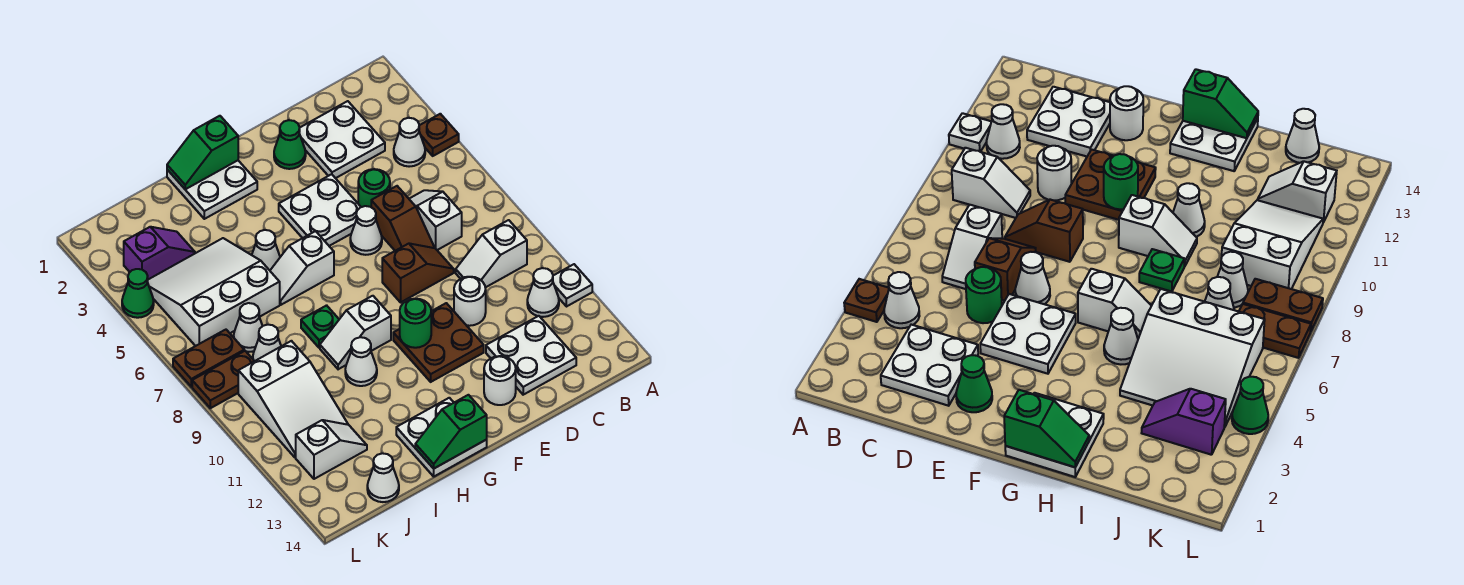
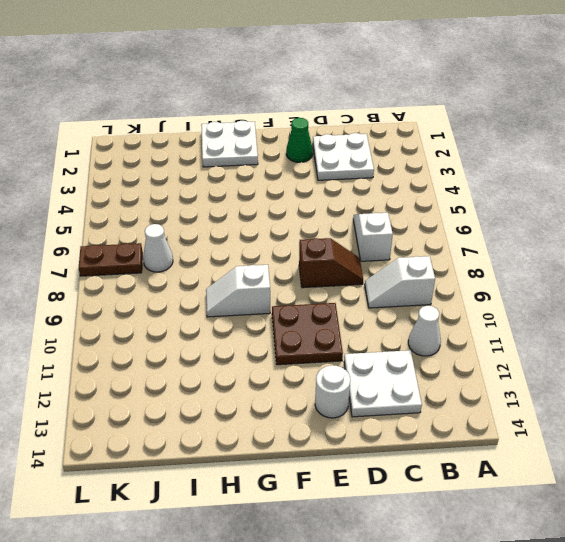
none -> brown 1x1 plate [419,114,459,156]
none -> white 1x1 plate [553,264,592,307]
none -> white 1x1 cone [394,118,425,167]
none -> green 1x1 round brick [358,169,390,207]

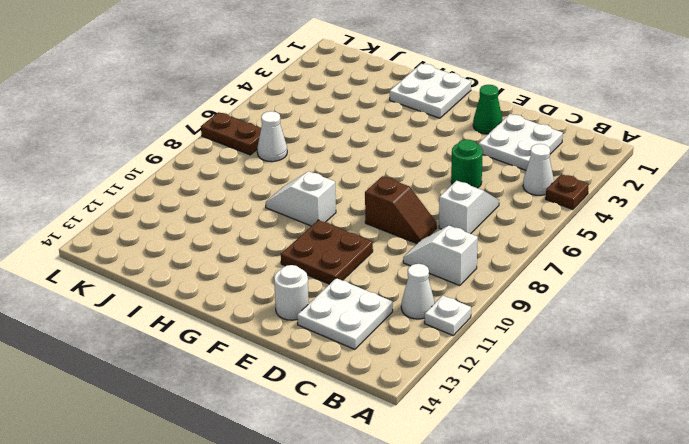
none -> brown 1x2 slope [371,186,434,251]
none -> white 1x1 round brick [454,277,486,326]
none -> white 2x2 plate [279,174,361,246]
none -> white 1x1 cone [350,206,382,255]

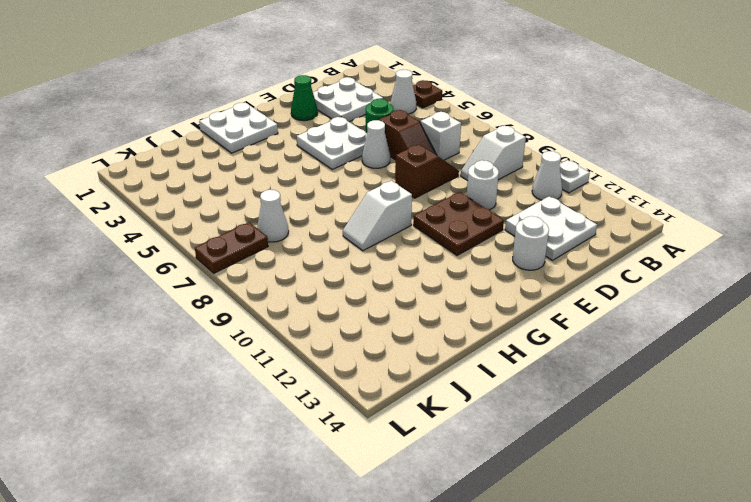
none -> white 1x2 slope [270,231,334,305]
none -> white 2x2 plate [396,398,487,476]
none -> white 1x1 cone [252,230,280,270]
none -> green 1x1 plate [301,305,339,348]

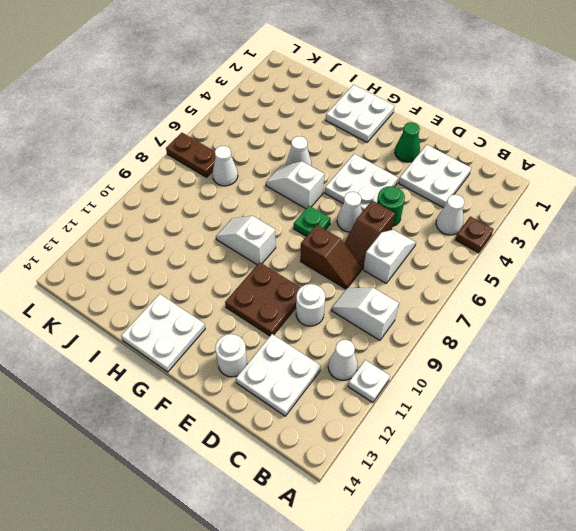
green 1x1 plate [294,206,331,236] -> green 1x1 plate moved to [301,305,339,348]
none -> white 1x1 cone [345,337,377,386]
none -> white 3x3 slope [147,238,280,346]
none -> purple 1x2 slope [124,227,195,279]
none -> white 1x1 cone [253,325,281,361]

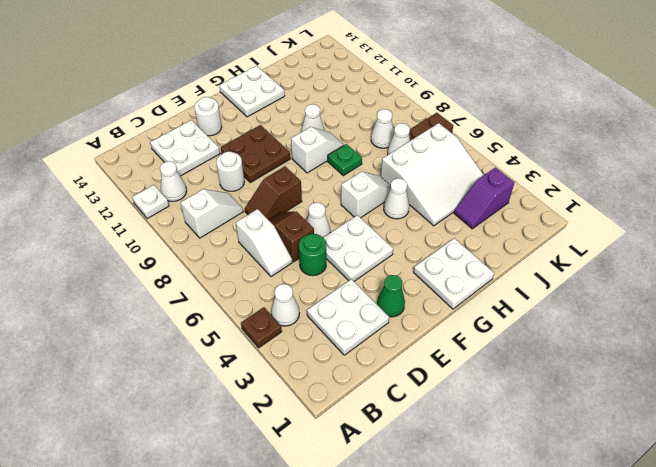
none -> white 2x3 slope [238,341,348,457]
none -> white 1x2 slope [296,420,367,479]
none -> white 1x1 cone [367,453,399,502]
none -> brown 1x2 plate [192,351,254,408]

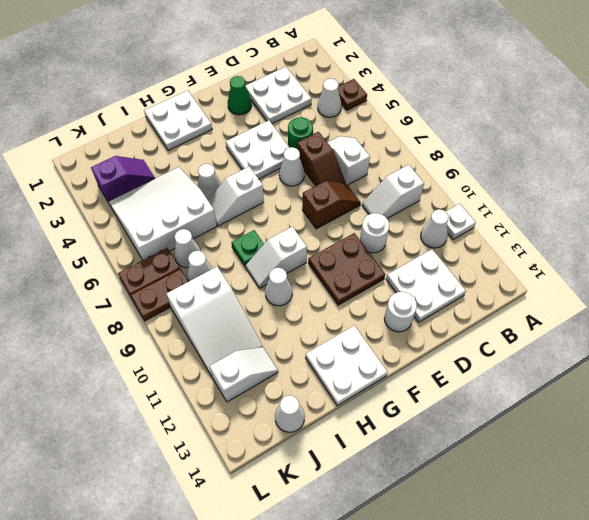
none -> green 1x1 cone [122,269,154,318]
none -> green 1x1 round brick [400,299,431,348]
none -> green 1x2 slope [167,116,238,189]
none -> green 1x2 slope [415,395,487,469]

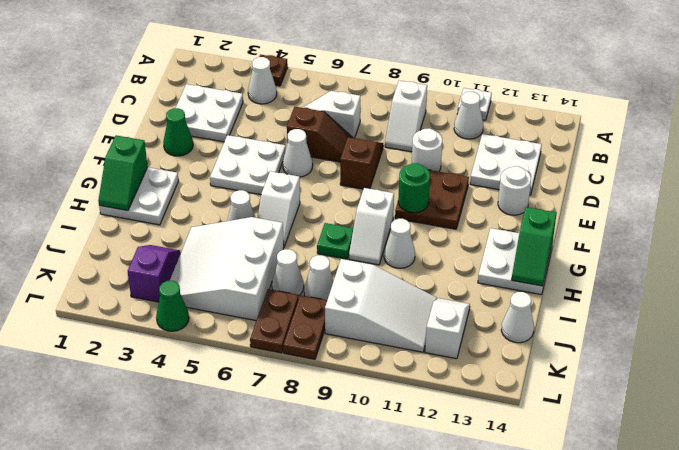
none -> green 1x1 round brick [358,169,390,207]

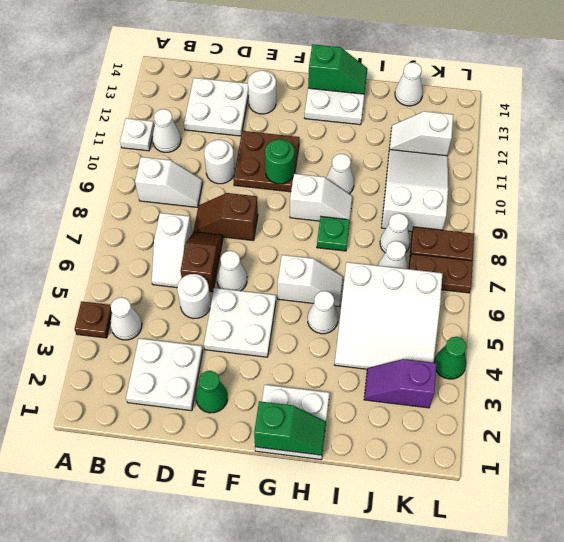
white 1x1 round brick [177,274,211,319] -> green 1x1 round brick [358,169,390,207]

